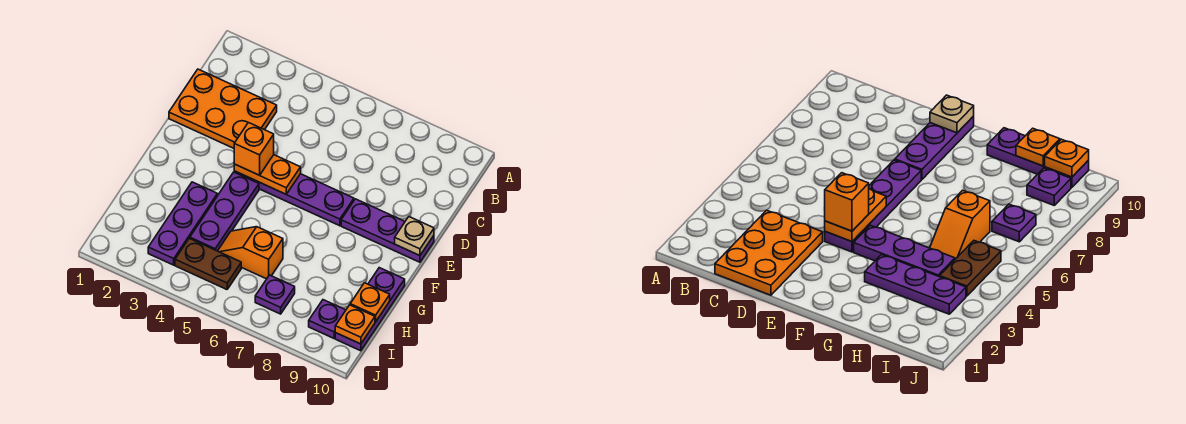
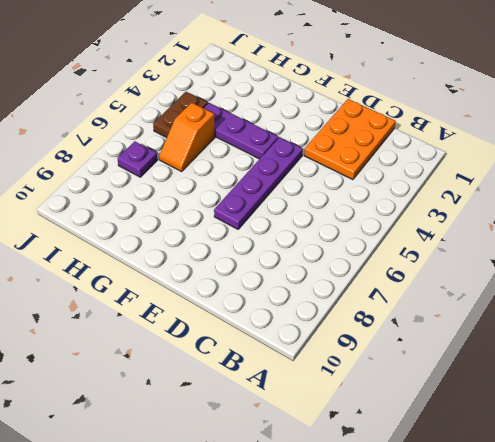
orange 1x2 slope [159,103,215,172] -> orange 1x2 slope turned to [218,227,283,279]
none -> purple 1x3 plate [341,199,434,262]
none -> purple 1x3 plate [148,182,217,265]
none -> purple 1x3 plate [335,268,405,351]

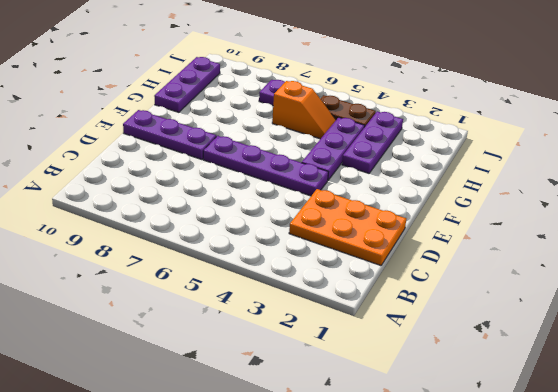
none -> purple 1x1 plate [309,300,346,338]
none -> orange 1x2 plate [234,155,301,194]
none -> tan 1x1 plate [395,217,434,256]

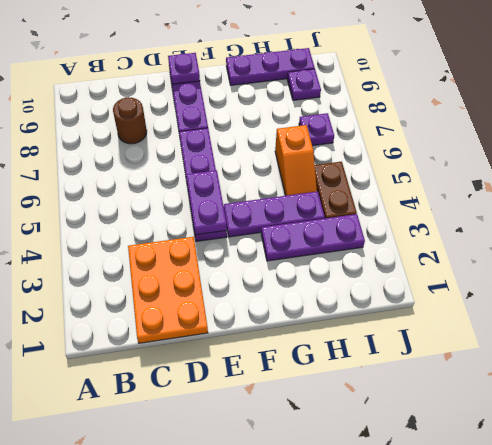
brown 1x1 round brick [113,97,147,144] -> none
purple 1x2 plate [186,170,227,235] -> orange 1x2 plate [234,155,301,194]
purple 1x1 plate [168,53,200,84] -> tan 1x1 plate [395,217,434,256]
none -> orange 1x1 plate [350,283,390,322]
none -> orange 1x1 plate [335,305,375,344]
none -> orange 1x1 brick [234,123,274,175]

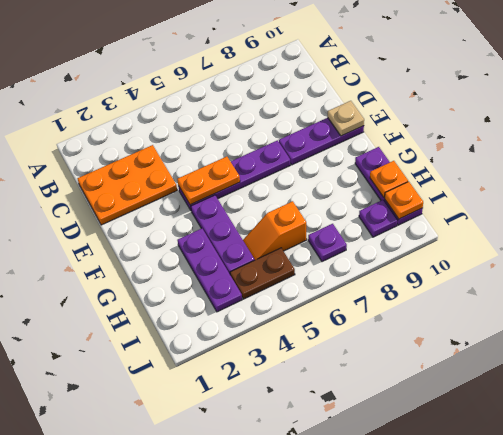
none -> orange 1x1 brick [234,123,274,175]

